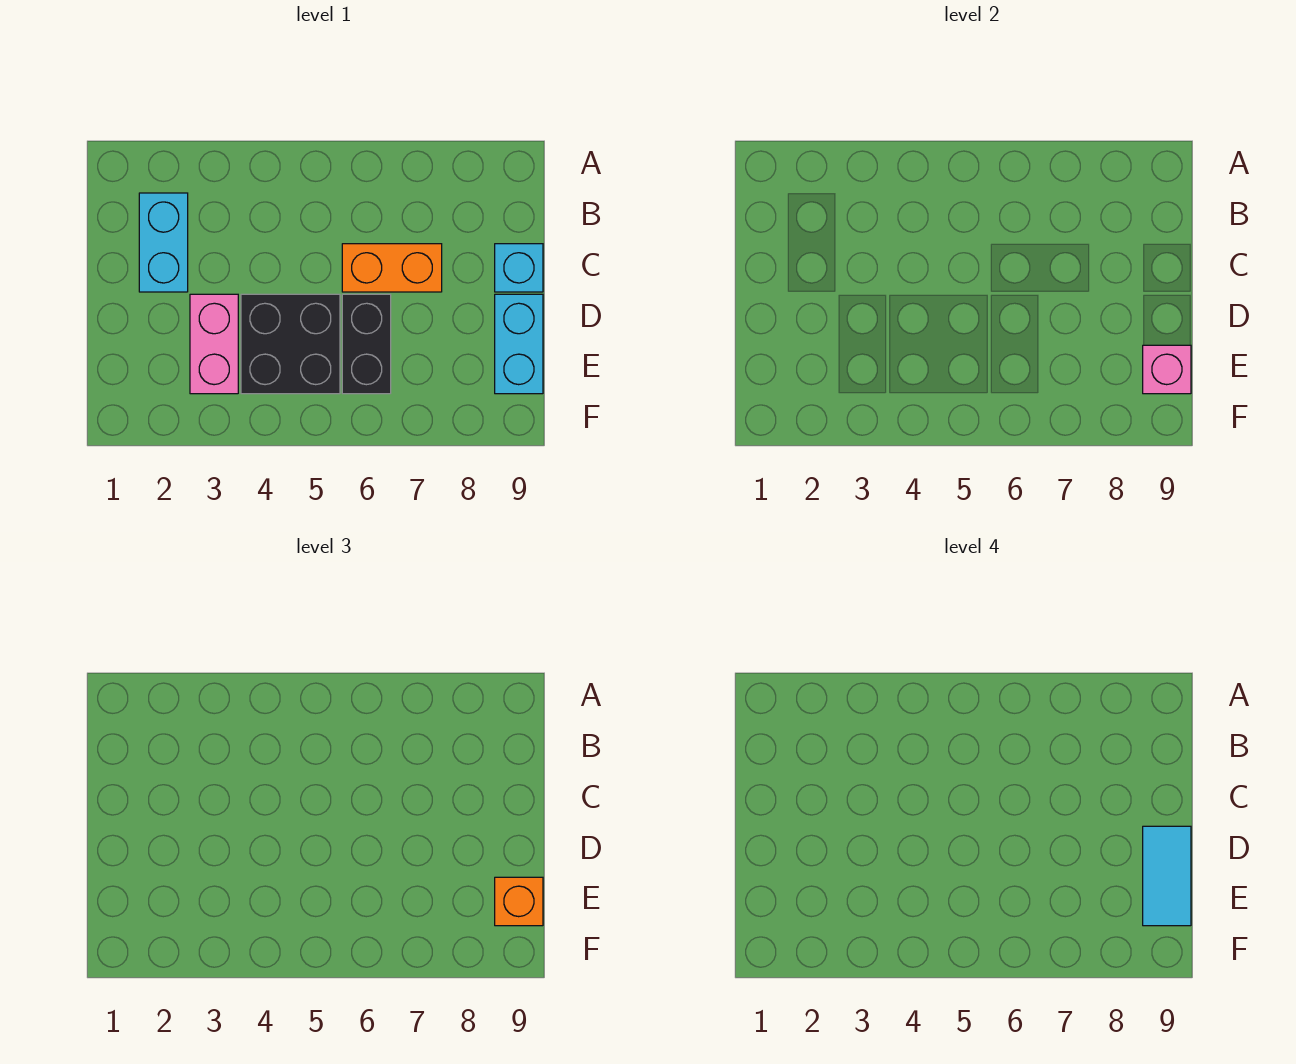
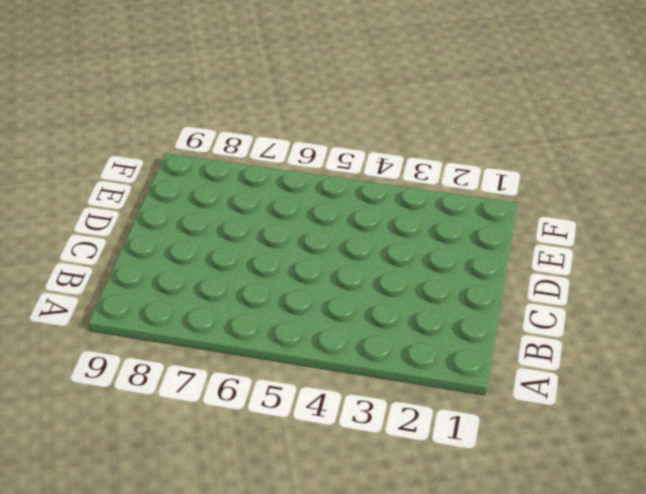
none -> cyan 1x2 brick [139,193,188,292]
none -> orange 1x2 brick [342,244,442,292]

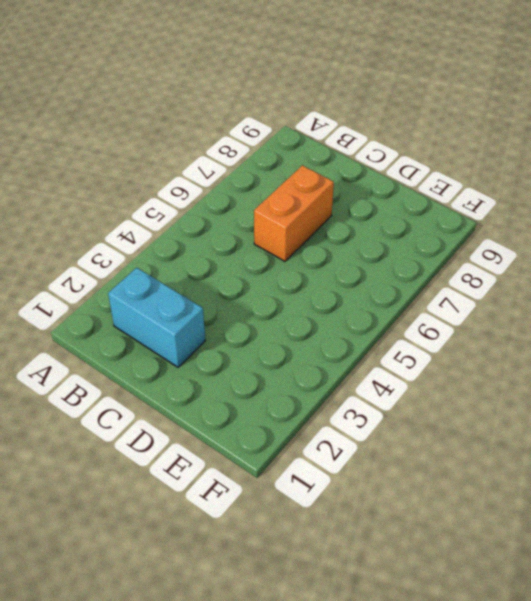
none -> cyan 1x1 brick [495,244,543,292]
none -> pink 1x2 brick [190,294,238,394]

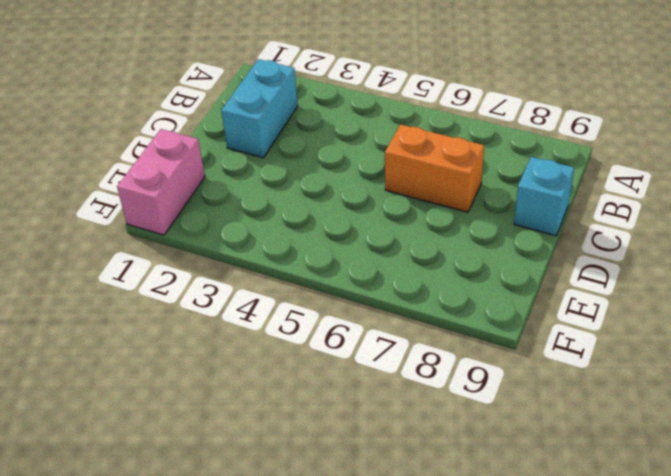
pink 1x2 brick [117,129,205,235] -> pink 1x2 brick moved to [190,294,238,394]
none -> black 2x2 brick [241,294,340,394]
none -> black 1x2 brick [342,294,391,394]

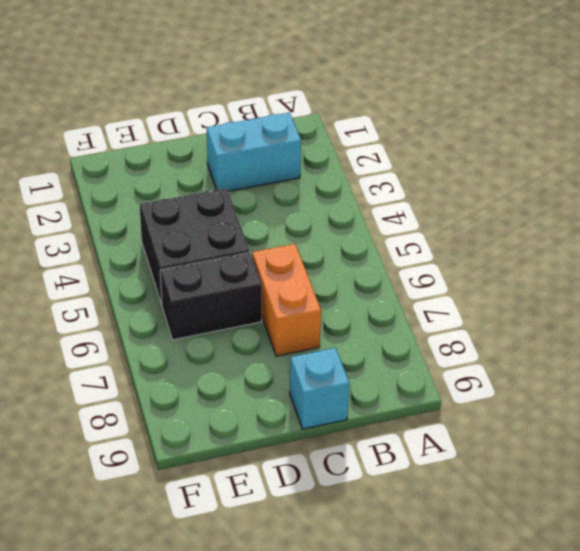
none -> pink 1x2 brick [190,294,238,394]
none -> cyan 1x2 brick [495,294,543,394]

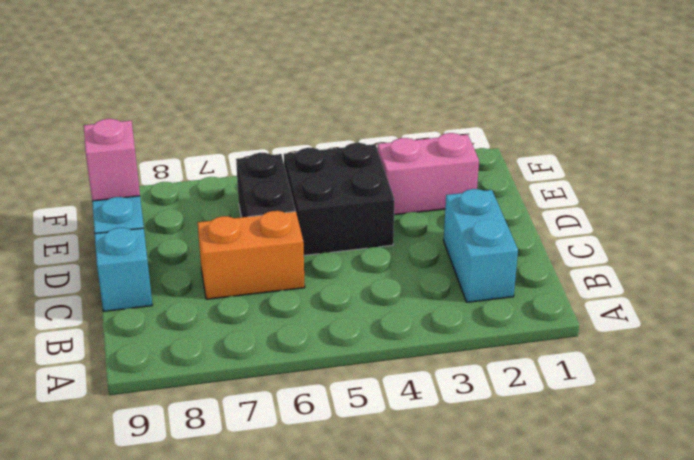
pink 1x2 brick [378,133,479,215] -> pink 1x2 brick turned to [190,294,238,394]
none -> orange 1x1 brick [495,877,543,926]
none -> cyan 1x2 tile [1143,826,1191,926]

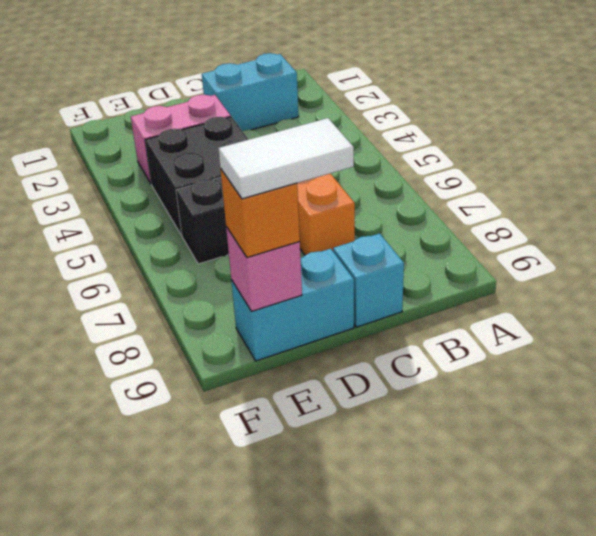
white 1x2 tile [218,118,354,199] -> cyan 1x2 tile [1143,826,1191,926]

